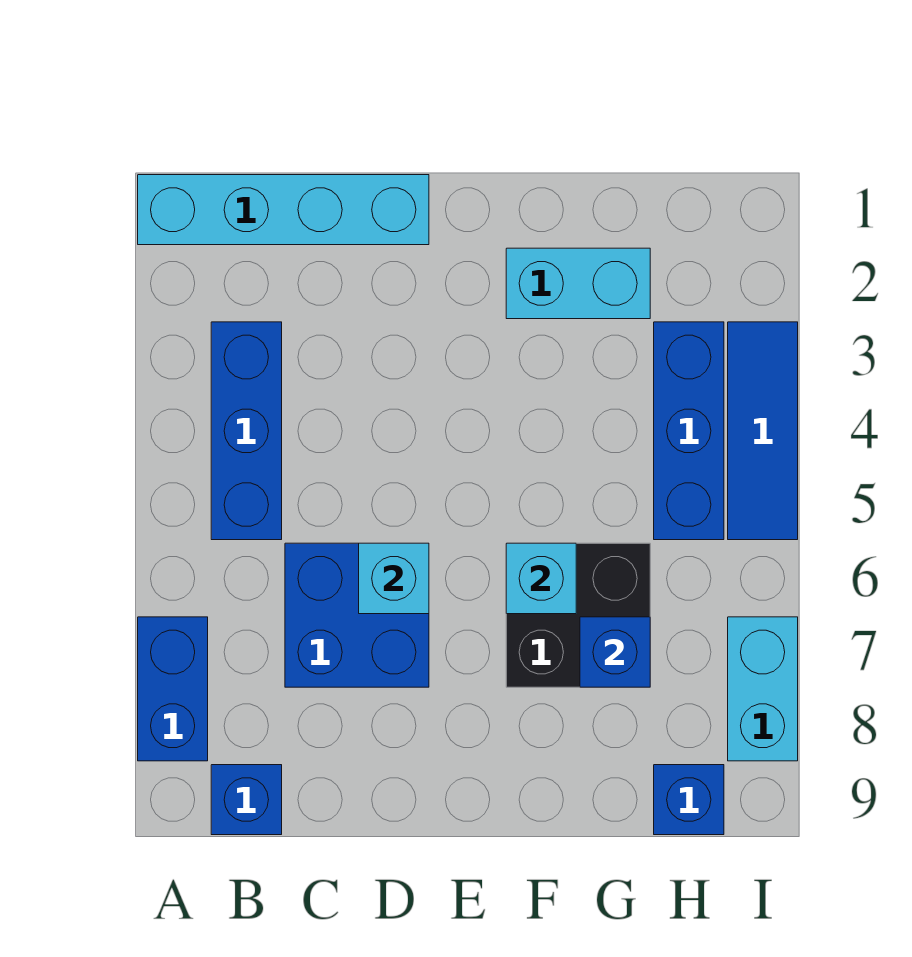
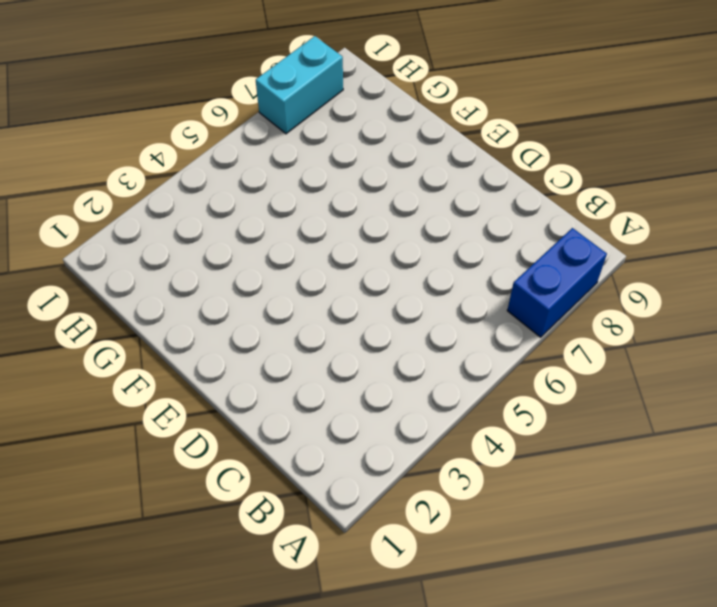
none -> cyan 1x4 brick [138,175,429,245]
none -> blue 1x3 brick [211,322,282,540]
none -> blue 1x1 brick [211,765,282,835]

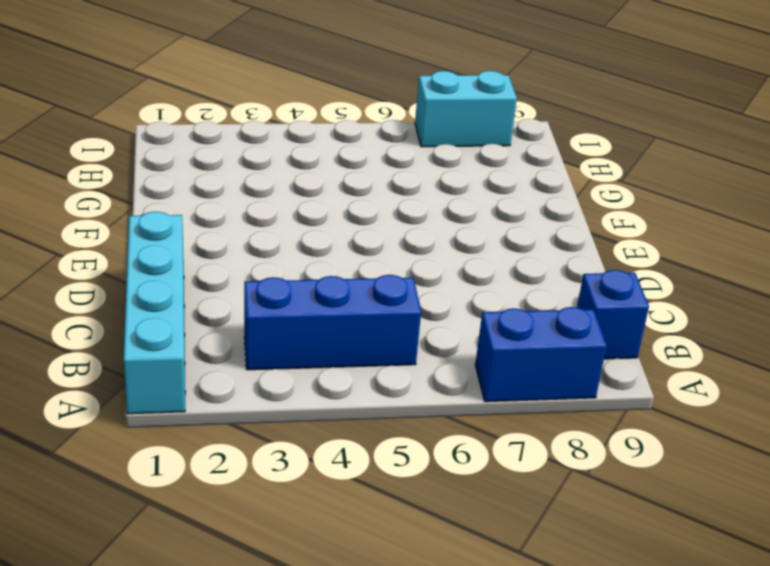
none -> blue 2x2 brick [285,543,429,687]
none -> cyan 1x2 brick [506,248,650,319]
none -> black 2x2 brick [506,543,650,687]

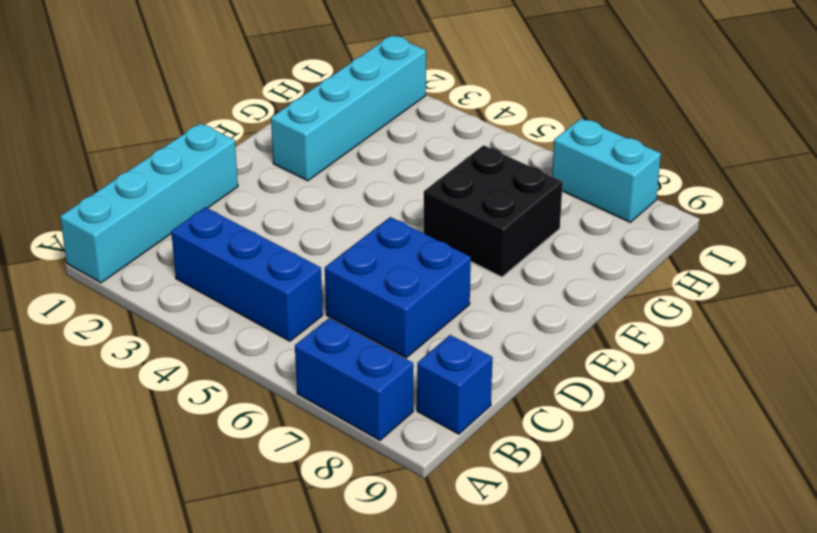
cyan 1x4 brick [271,35,426,181] -> cyan 1x2 brick [506,248,650,319]
none -> blue 1x3 brick [654,322,724,540]
none -> blue 1x1 brick [654,765,724,835]
none -> blue 1x3 tile [728,322,798,540]

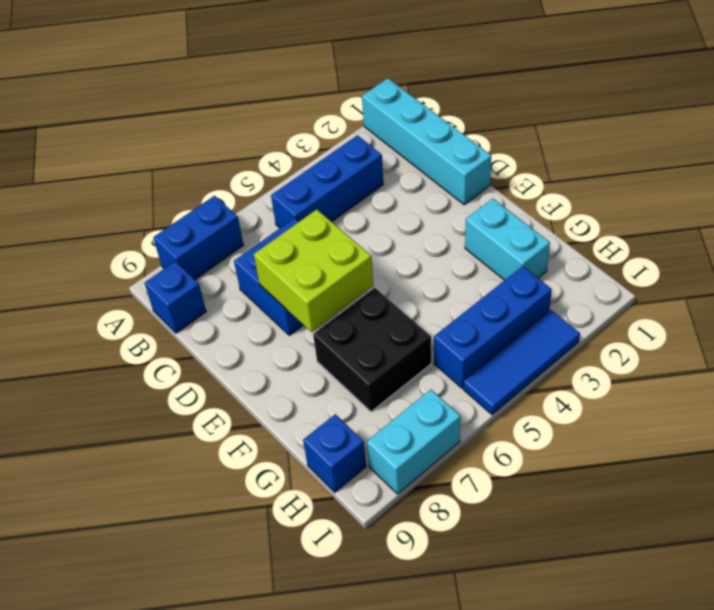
lime 2x2 brick [254,209,373,332] -> cyan 1x1 brick [359,543,429,614]
none -> cyan 1x1 brick [506,543,576,614]
none -> blue 1x1 brick [580,617,650,687]

